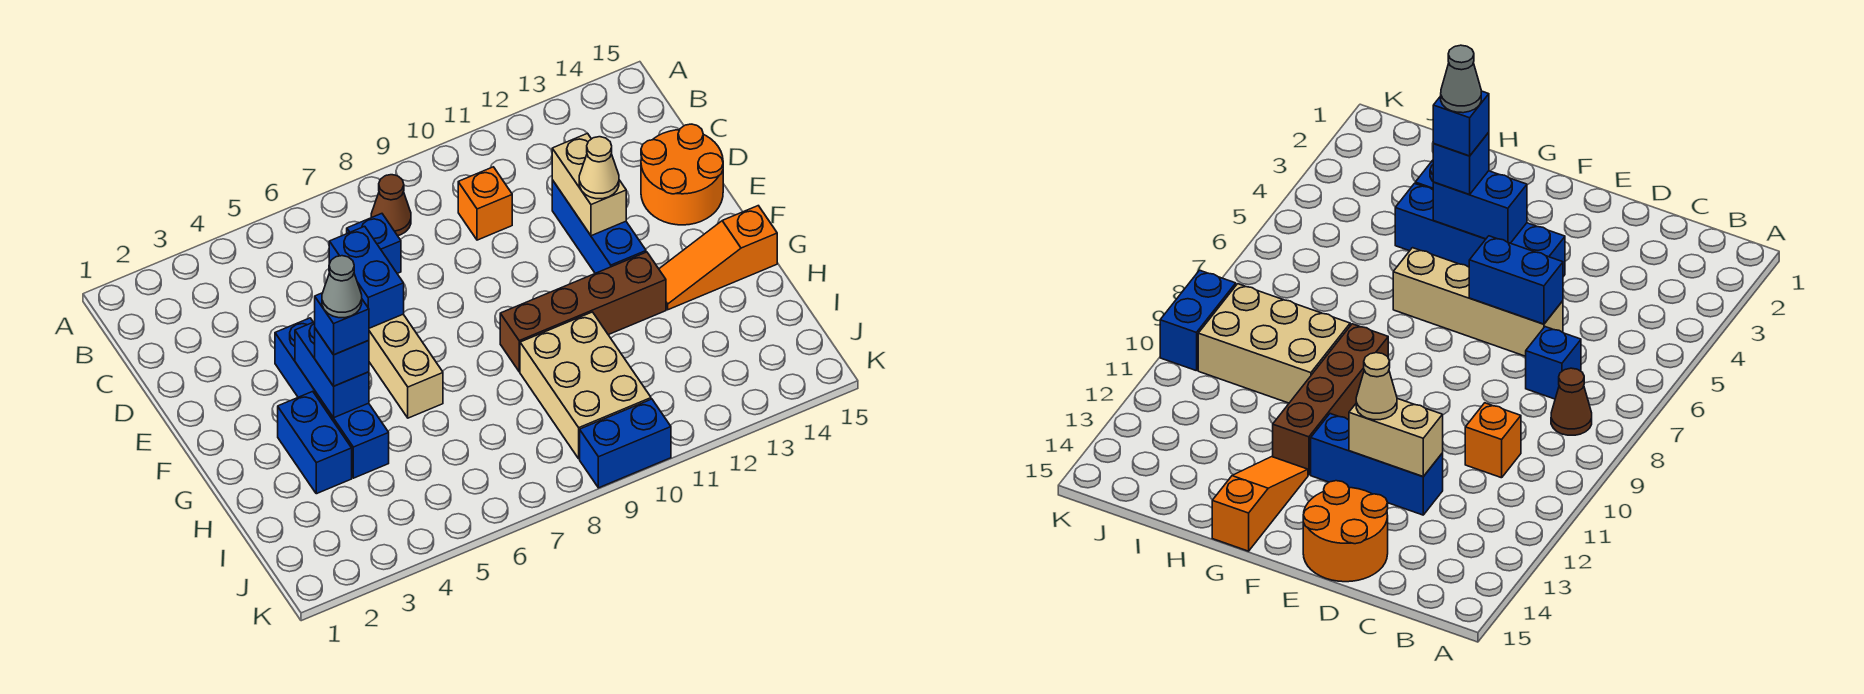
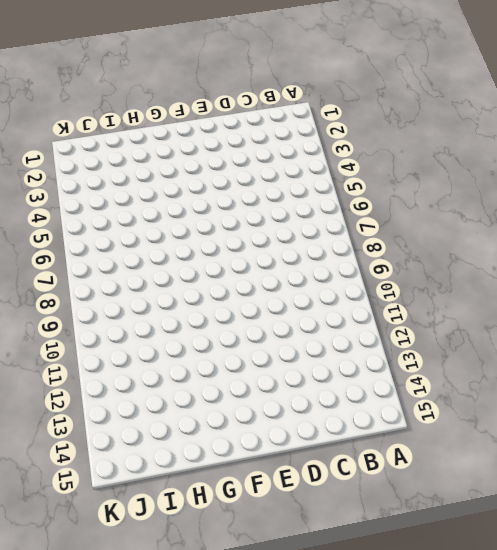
none -> brown 1x1 cone [371,175,411,236]
none -> blue 1x1 brick [347,214,401,274]
none -> orange 1x1 brick [458,167,512,240]

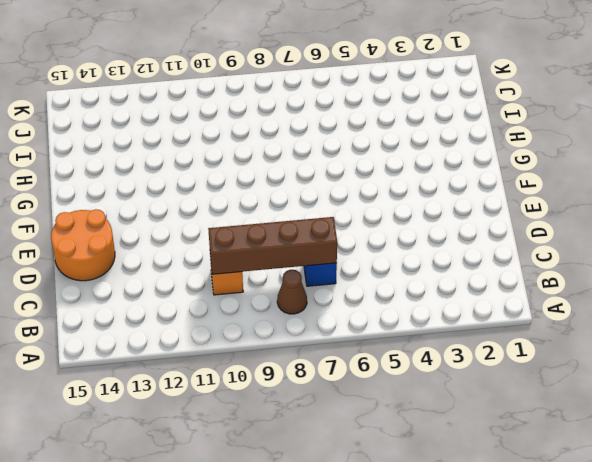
brown 1x4 brick [208,217,337,274] -> brown 1x4 brick moved to [500,252,666,372]
none -> tan 1x4 brick [369,314,443,418]
none -> blue 1x3 brick [552,180,646,273]
none -> blue 1x4 brick [275,318,389,478]

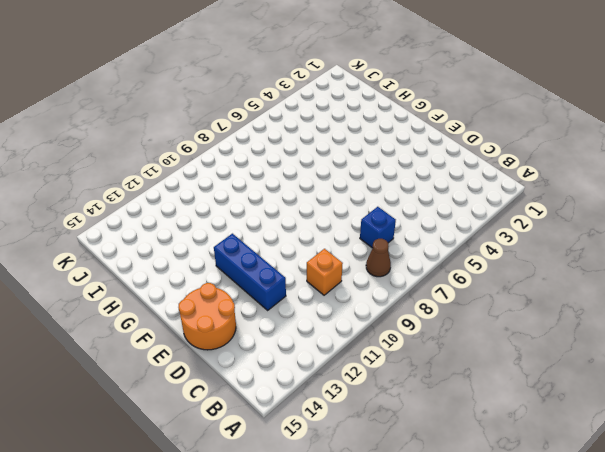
none -> tan 1x4 brick [369,314,443,418]
none -> blue 1x4 brick [275,318,389,478]
none -> blue 1x2 brick [278,391,352,494]

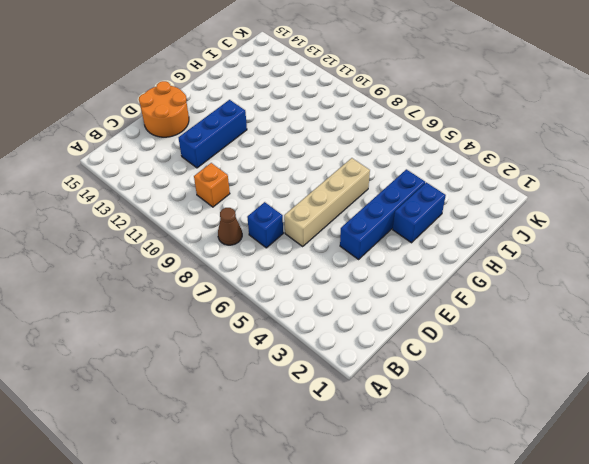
none -> brown 1x4 brick [500,252,666,372]
none -> orange 1x3 slope [659,206,777,310]
none -> tan 2x3 brick [520,312,651,459]

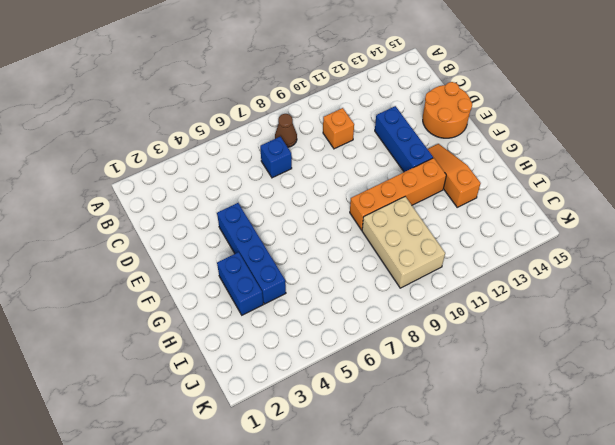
orange 1x3 slope [428,144,481,207] -> orange 1x3 slope turned to [659,206,777,310]
orange 1x4 brick [350,158,446,230] -> brown 1x4 brick [500,252,666,372]
none -> tan 1x4 brick [369,314,443,418]
none -> blue 1x2 brick [580,399,671,488]
none -> blue 1x2 brick [329,226,404,328]

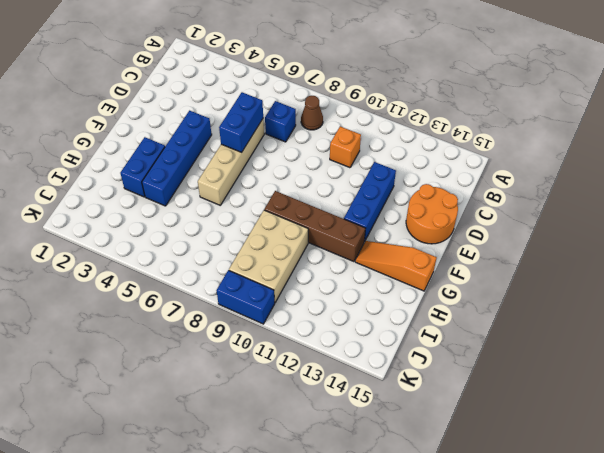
none -> tan 1x2 brick [552,133,626,236]
none -> blue 1x2 brick [295,322,369,418]
none -> tan 1x1 cone [579,137,619,199]

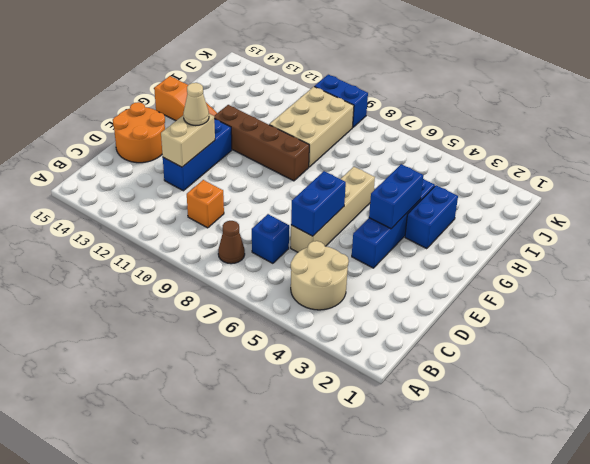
tan 2x2 round brick [291,241,349,310] -> none
none -> blue 1x1 brick [315,329,369,386]
none -> blue 1x1 brick [315,293,369,355]
none -> grey 1x1 cone [322,256,362,318]

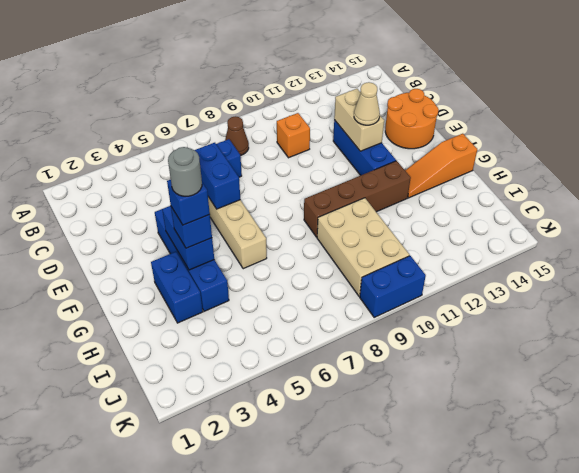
grey 1x1 round brick [168,147,202,196] -> grey 1x1 cone [322,256,362,318]

